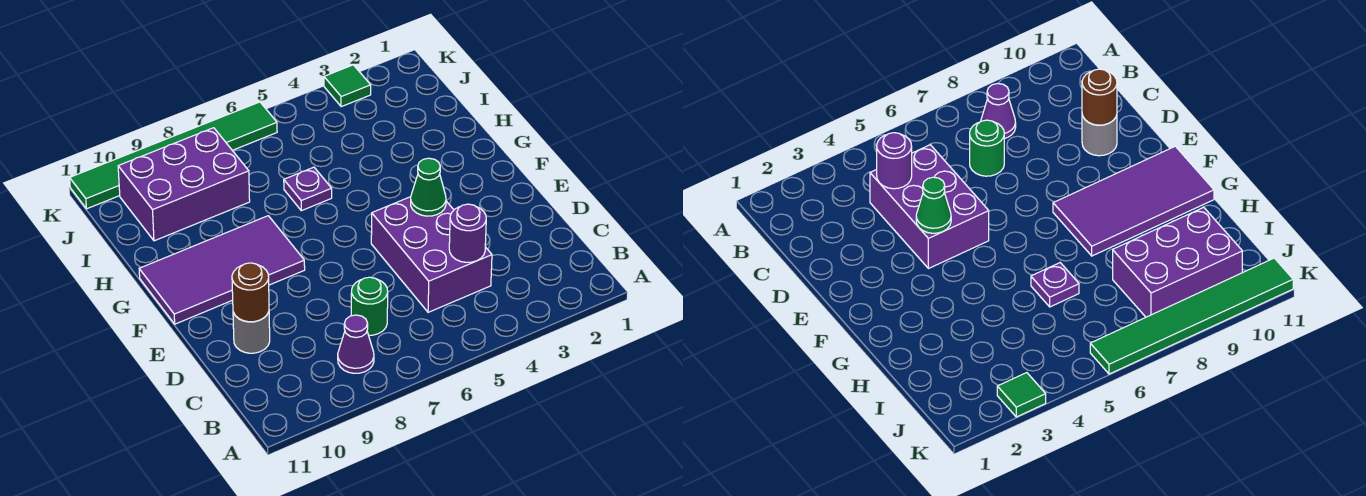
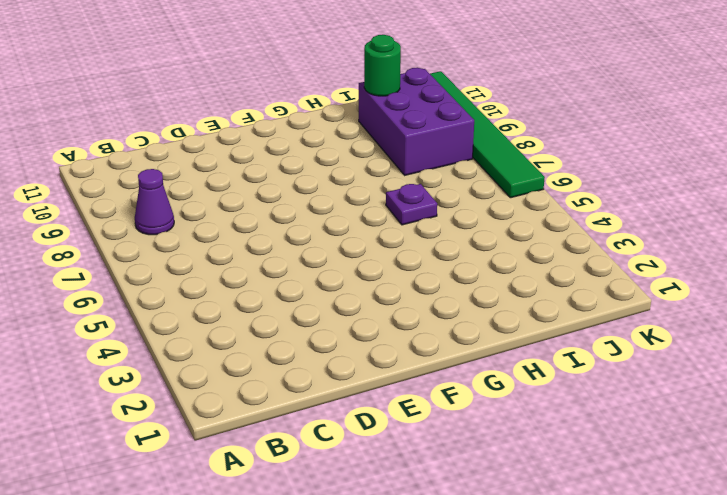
green 1x1 round brick [364,35,401,96] -> green 1x1 round brick moved to [351,277,388,335]
none -> purple 2x3 brick [371,197,492,312]
none -> grey 1x1 round brick [233,312,270,353]
none -> purple 2x4 tile [139,216,305,324]

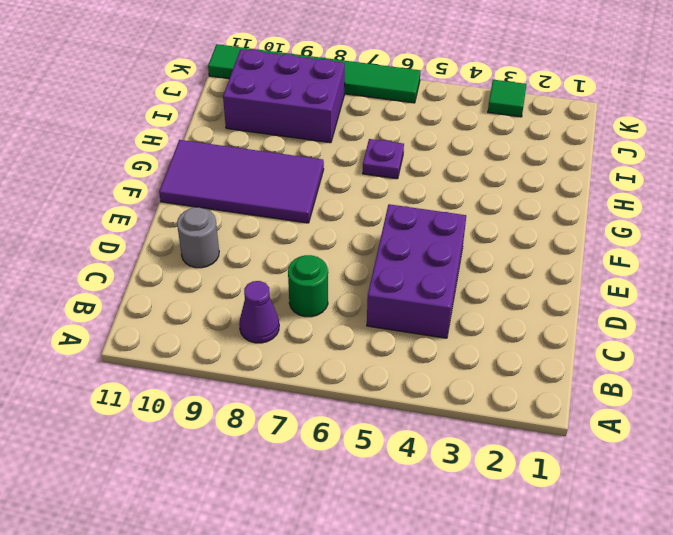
none -> purple 1x1 round brick [449,204,486,262]
none -> brown 1x1 round brick [232,263,269,322]
none -> green 1x1 cone [411,158,446,216]

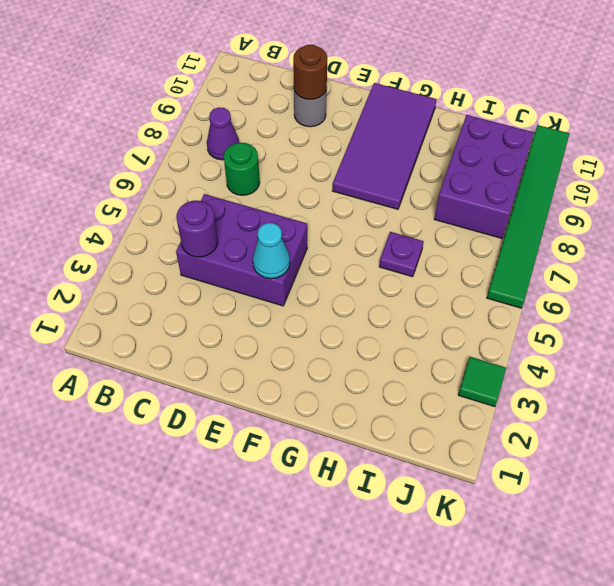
cyan 1x1 cone [253,223,290,279] -> green 1x1 cone [411,158,446,216]

